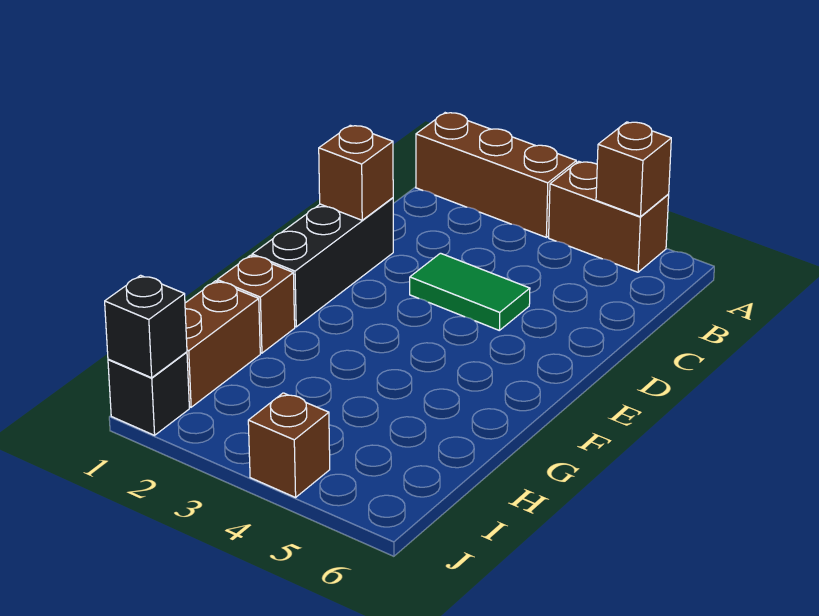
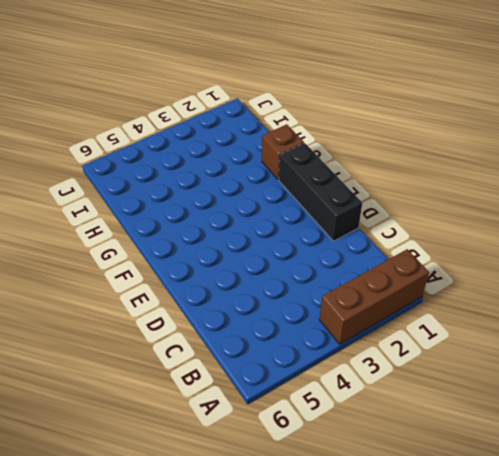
none -> brown 1x2 brick [549,161,669,272]
none -> green 1x2 tile [410,253,530,330]

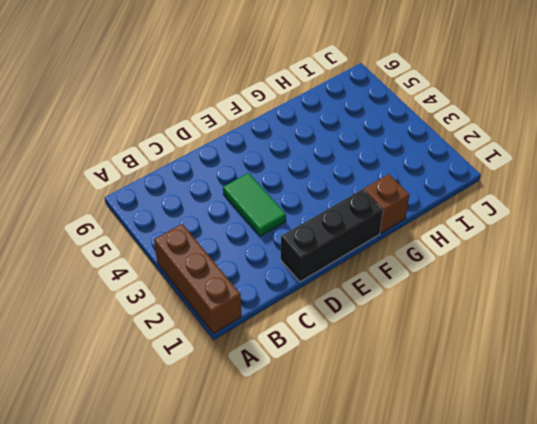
none -> brown 1x2 brick [549,161,669,272]
none -> brown 1x2 brick [185,281,260,407]

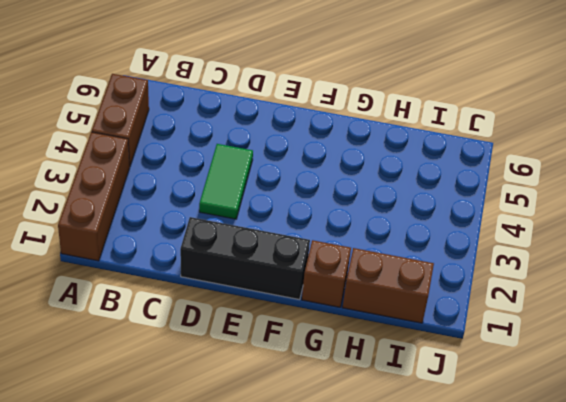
none -> black 1x1 brick [108,352,189,435]
none -> brown 1x1 brick [248,393,330,497]

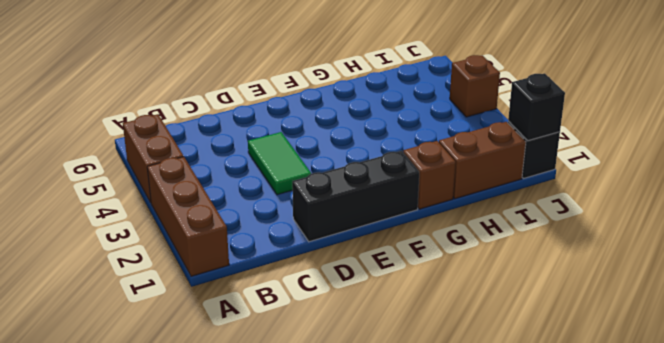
none -> brown 1x1 brick [596,122,671,217]
none -> brown 1x1 brick [319,125,393,220]

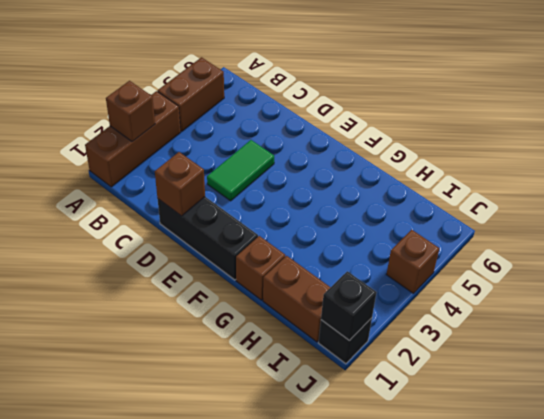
brown 1x1 brick [106,81,155,142] -> brown 1x1 brick moved to [596,122,671,217]

